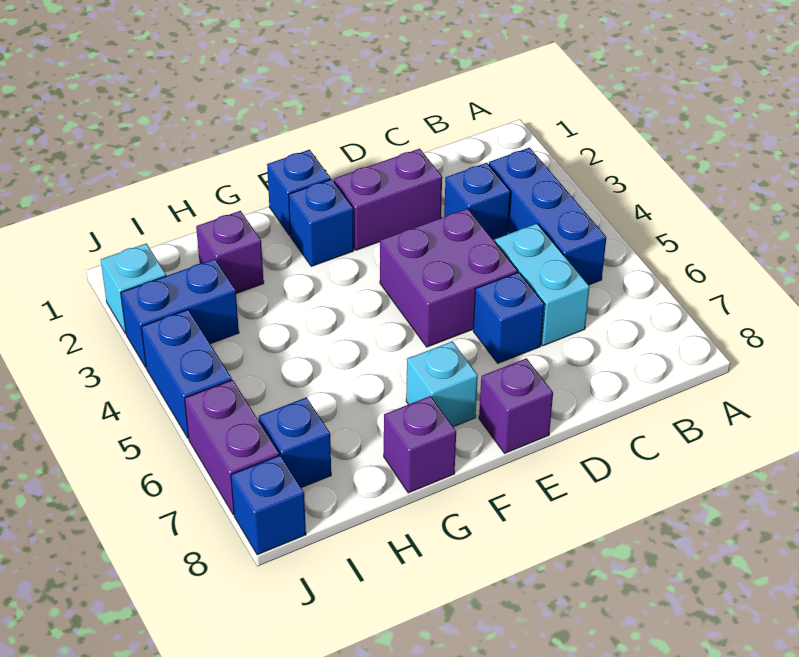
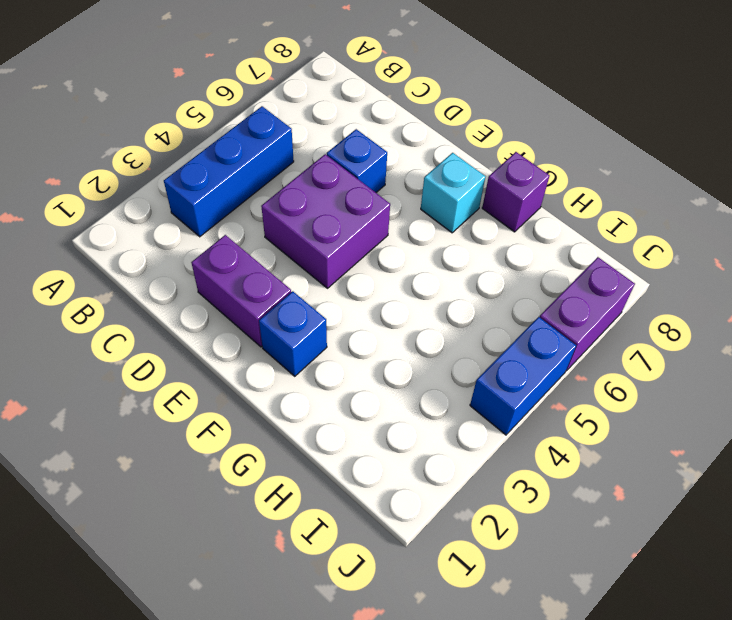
none -> blue 1x1 brick [444,163,510,239]
none -> cyan 1x2 brick [495,224,590,346]
none -> purple 1x1 brick [479,358,553,453]

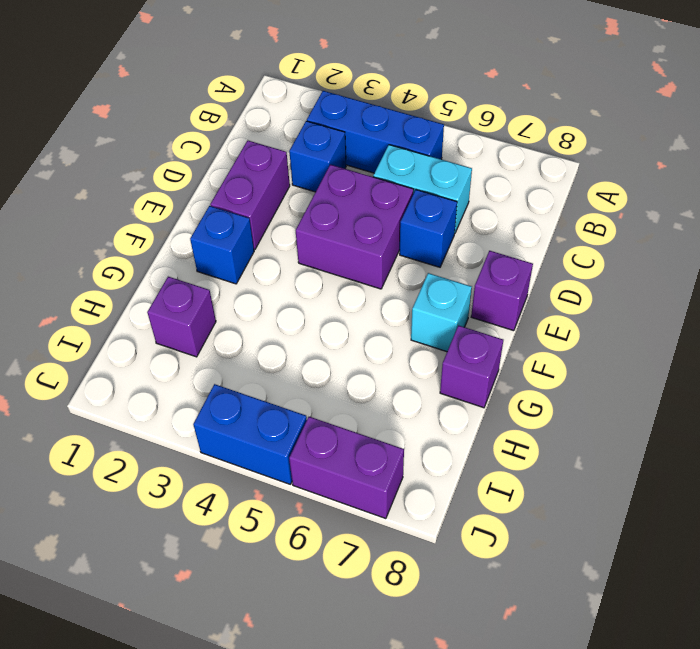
none -> blue 1x1 brick [267,150,331,235]
none -> blue 1x2 brick [121,259,239,367]
none -> blue 1x1 brick [259,397,331,488]

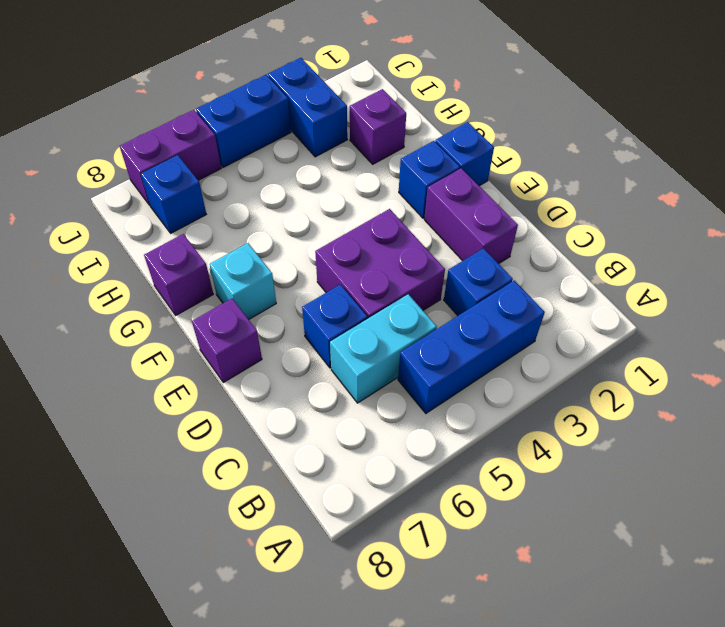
none -> cyan 1x1 brick [101,244,166,334]
none -> blue 1x1 brick [231,455,306,555]

